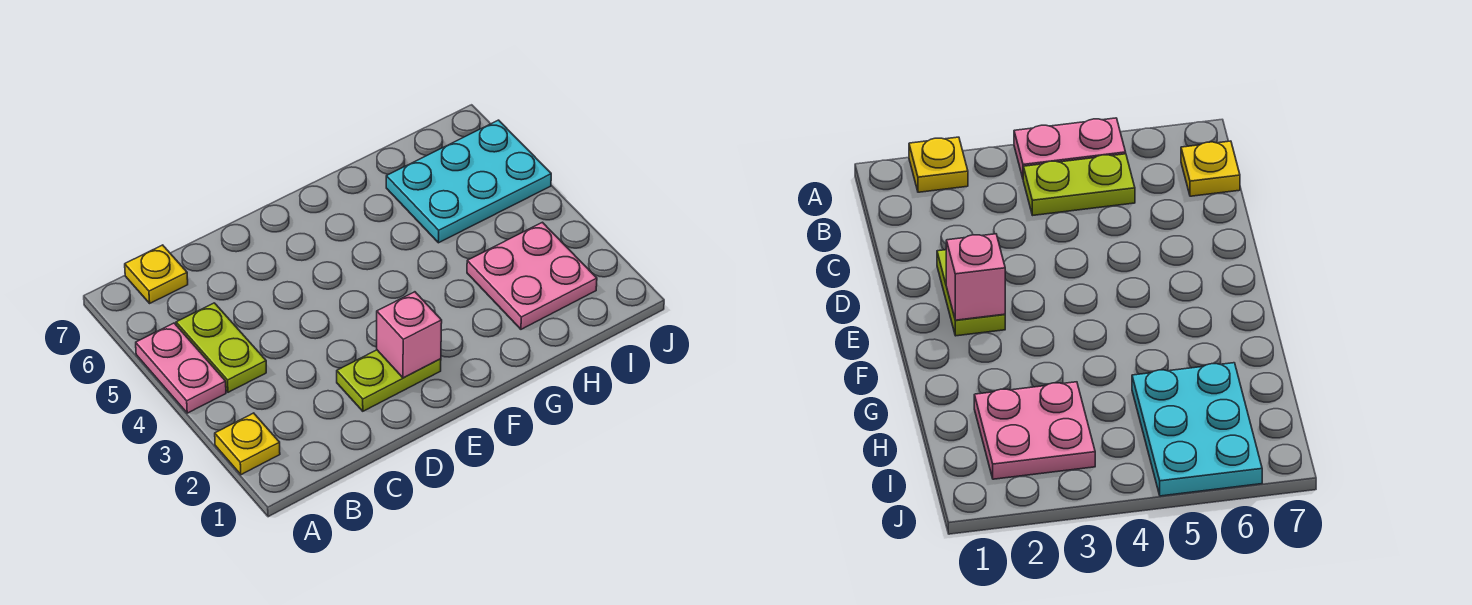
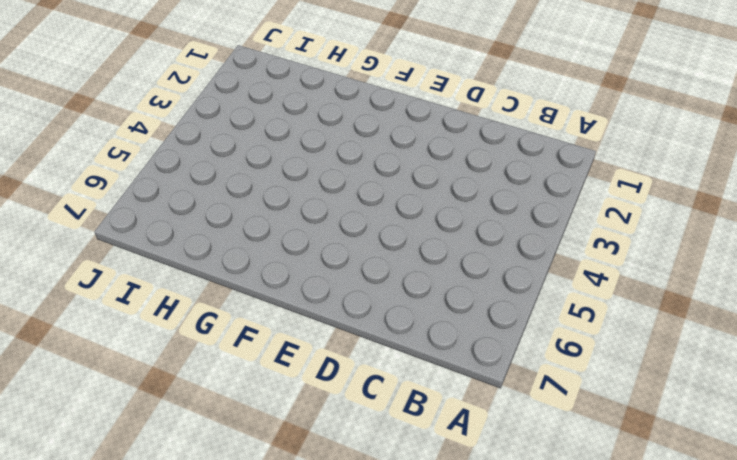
none -> yellow 1x1 plate [215,413,280,475]
none -> pink 1x2 plate [136,323,226,413]

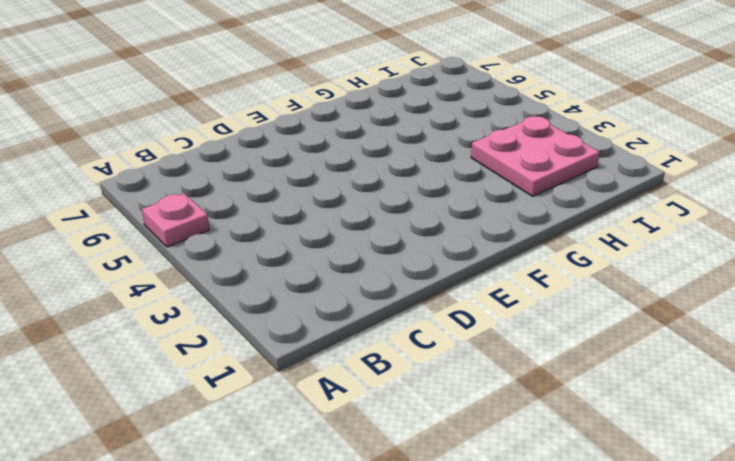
pink 1x1 plate [142,193,209,247] -> pink 1x2 plate [136,323,226,413]
none -> yellow 1x1 plate [215,413,280,475]
none -> lime 1x2 plate [176,303,266,392]

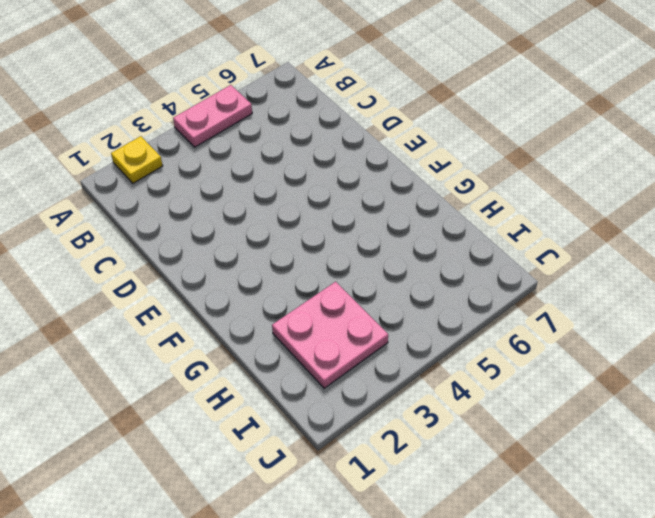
none -> lime 1x2 plate [176,303,266,392]
none -> yellow 1x1 plate [125,245,188,303]

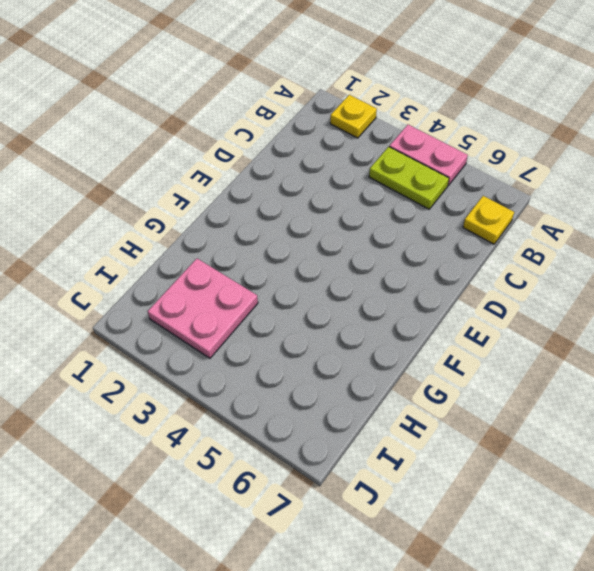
none -> lime 1x2 plate [337,350,441,411]
none -> cyan 2x3 plate [386,120,551,243]

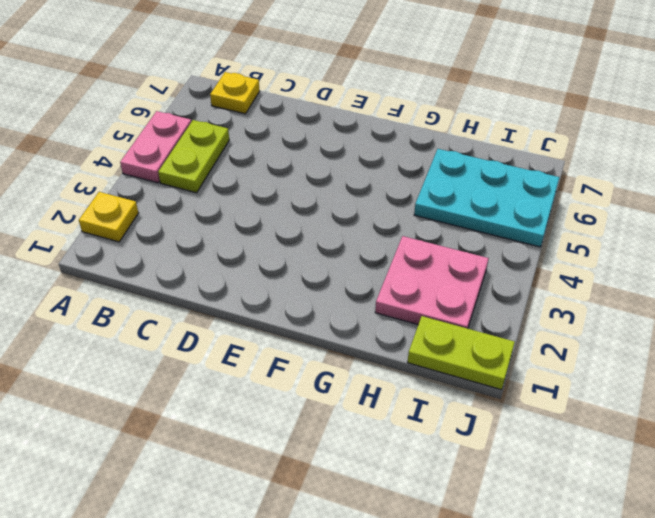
lime 1x2 plate [407,316,515,390] -> lime 1x2 plate moved to [337,350,441,411]
none -> pink 1x1 brick [377,292,442,378]

